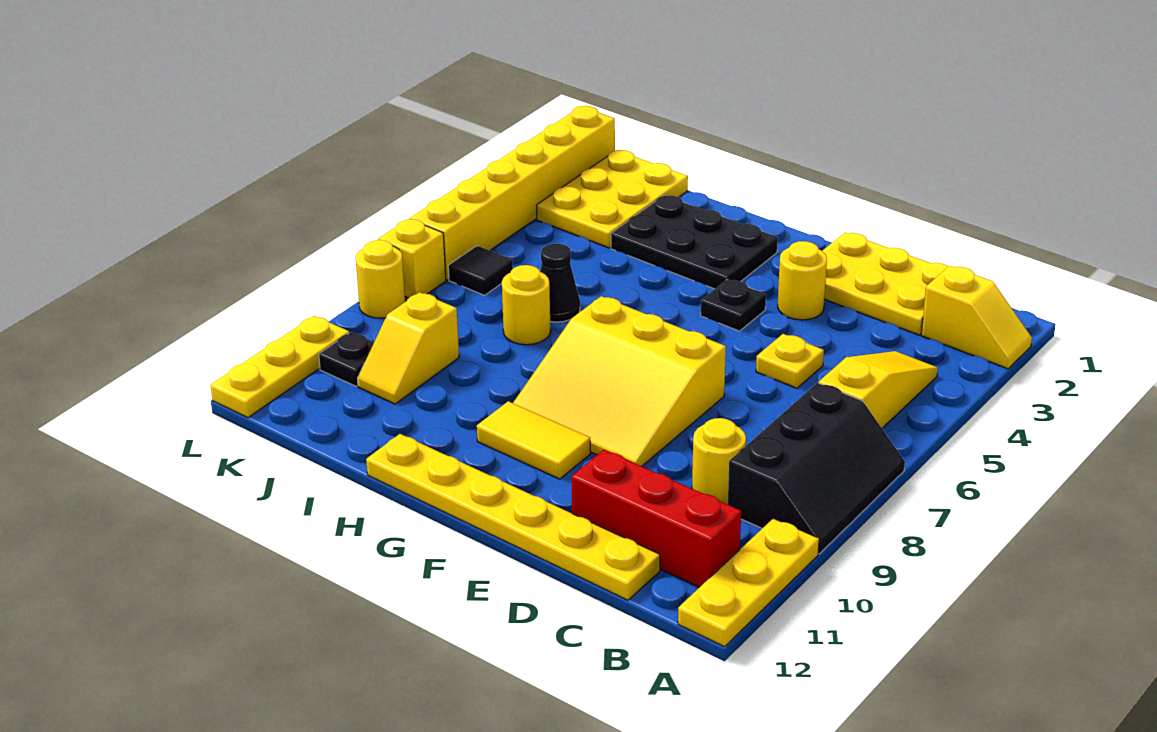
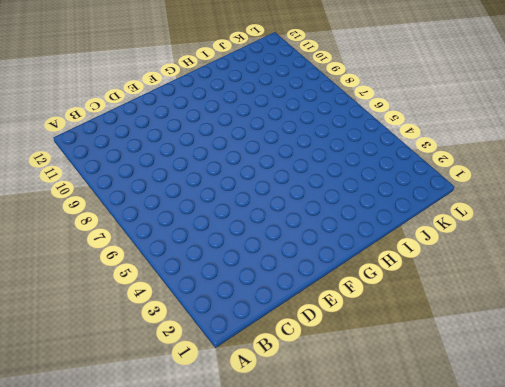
none -> yellow 1x2 slope [921,266,1032,369]
none -> black 2x3 slope [728,383,905,554]
none -> yellow 1x3 plate [678,518,819,647]

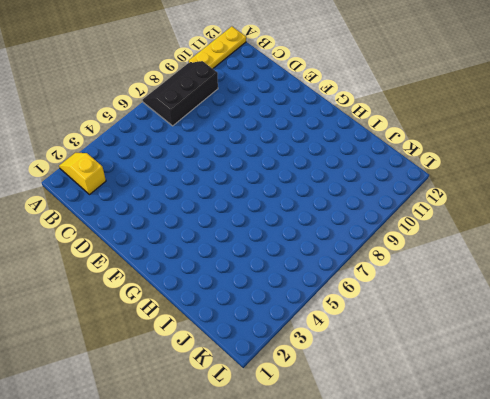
none -> yellow 1x3 slope [819,351,938,428]
none -> red 1x3 brick [572,450,741,587]
none -> yellow 2x3 plate [823,232,948,335]

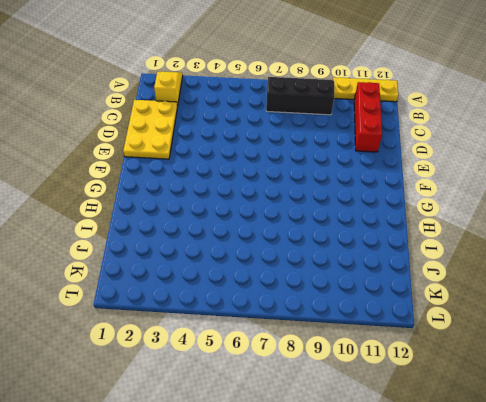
none -> yellow 1x3 slope [819,351,938,428]
none -> yellow 1x1 round brick [692,418,746,504]
none -> yellow 1x6 plate [366,434,660,600]

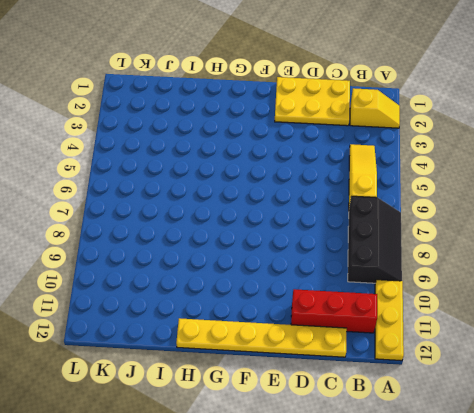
none -> yellow 1x1 round brick [692,418,746,504]
none -> yellow 1x1 plate [756,334,824,388]
none -> yellow 1x1 round brick [778,241,827,320]

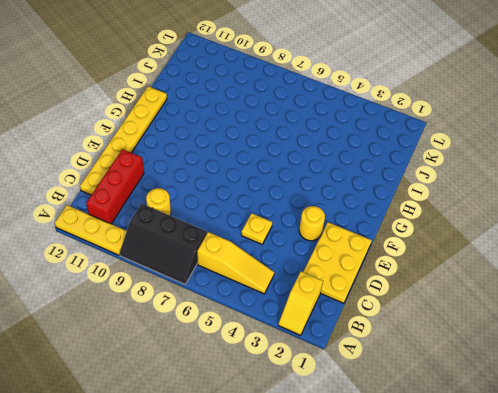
none -> yellow 3x3 slope [513,296,726,466]
none -> black 1x1 plate [701,280,766,331]
none -> yellow 1x2 tile [477,401,590,479]

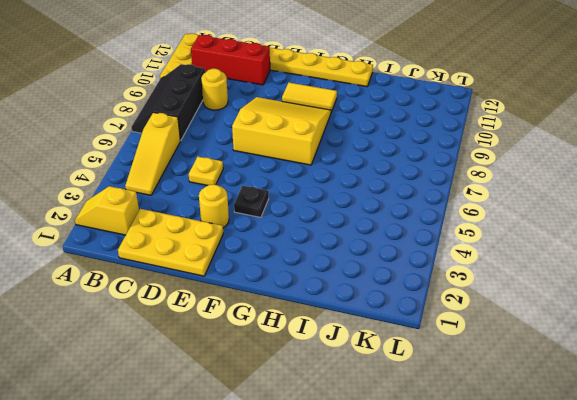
none -> black 2x3 plate [611,195,778,289]
none -> black 1x1 cone [540,244,580,322]
none -> yellow 1x1 round brick [502,265,551,345]

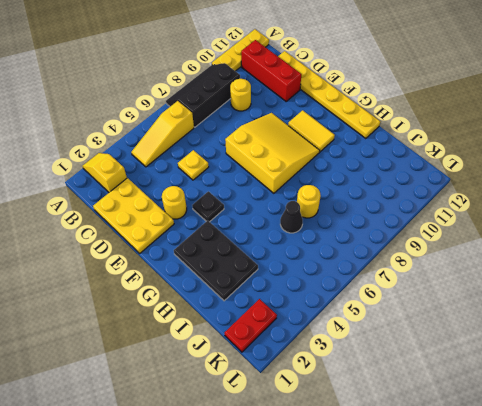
red 1x2 plate [224,299,277,352] -> yellow 2x3 plate [536,150,688,248]
none -> yellow 1x2 slope [357,292,459,404]
none -> black 1x1 tile [448,246,513,295]
none -> black 1x1 plate [319,332,374,386]

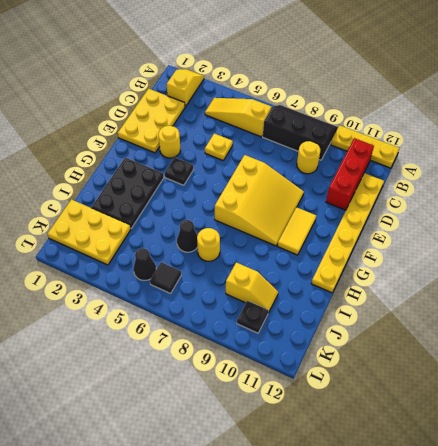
black 1x1 cone [133,248,156,280] -> none
none -> yellow 1x6 brick [410,106,615,280]
none -> yellow 1x1 brick [378,219,446,298]
none -> yellow 1x1 round brick [355,240,405,318]

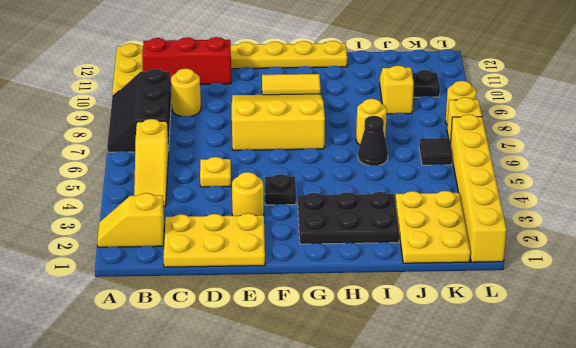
none -> yellow 1x3 plate [210,316,349,418]

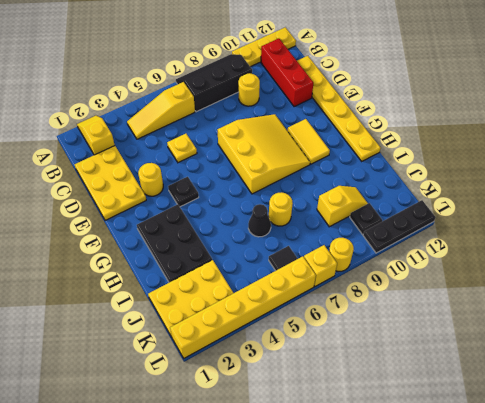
black 1x3 plate [363,200,435,253] -> yellow 1x3 plate [210,316,349,418]

